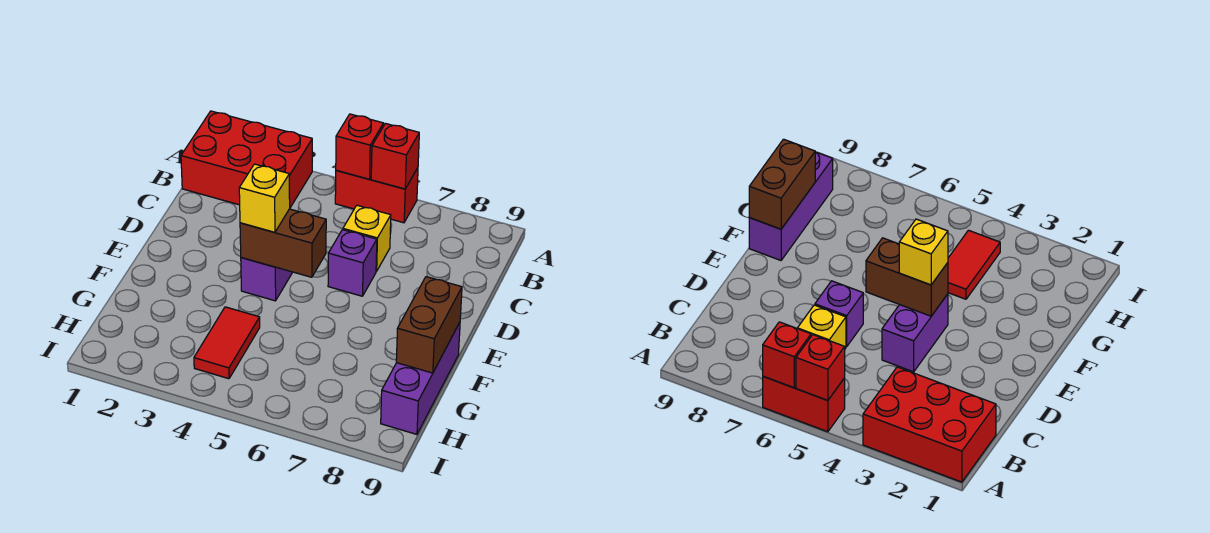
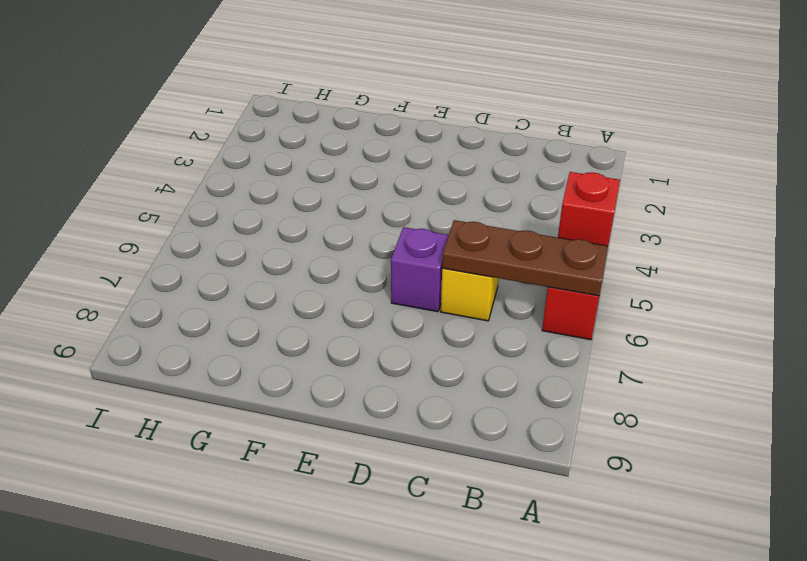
brown 1x3 plate [442,220,608,296] -> red 1x1 brick [371,124,419,189]
none -> red 2x3 brick [181,111,312,208]
none -> purple 1x2 brick [241,257,293,301]
none -> purple 1x3 brick [381,323,460,434]

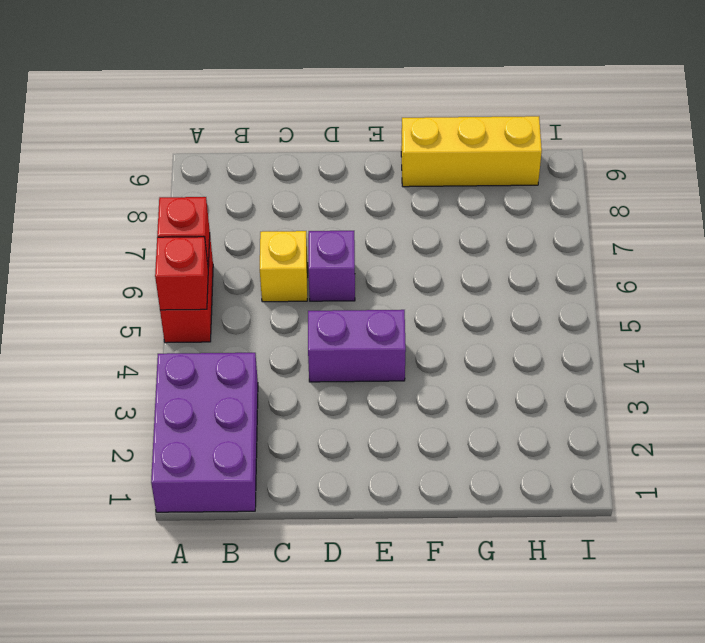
purple 2x3 brick [151,353,258,512] -> red 2x3 brick [181,111,312,208]
yellow 1x3 brick [401,116,542,187] -> purple 1x3 brick [381,323,460,434]
none -> red 1x2 tile [194,307,260,379]
none -> brown 1x2 brick [240,209,326,277]
none -> brown 1x2 brick [396,277,462,373]

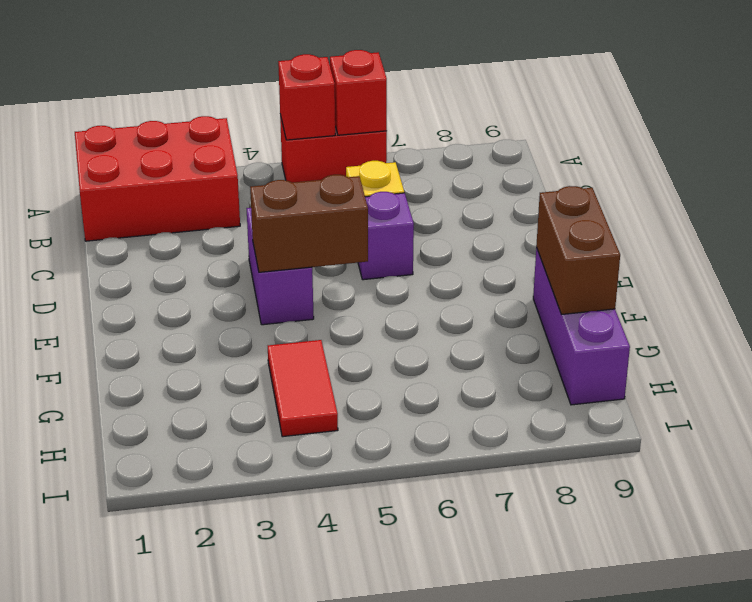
none -> yellow 1x1 brick [239,164,290,232]

